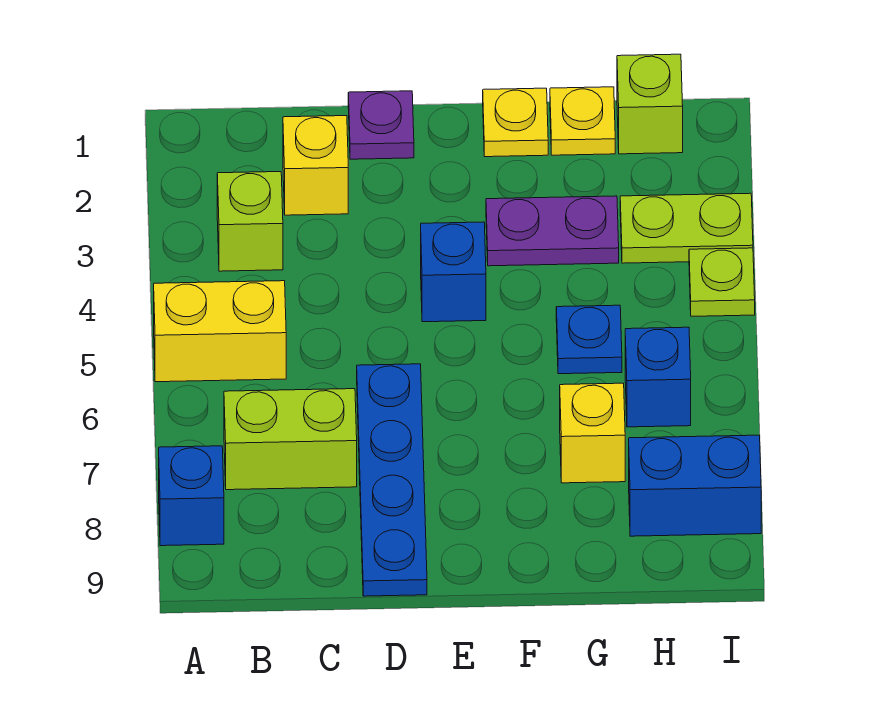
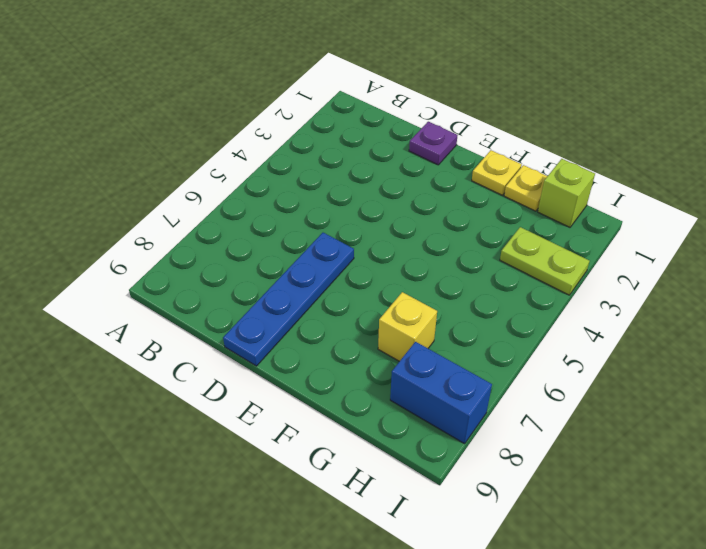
none -> yellow 1x2 brick [154,281,286,382]
none -> blue 1x1 brick [159,446,224,546]
none -> lime 1x1 brick [217,172,283,271]

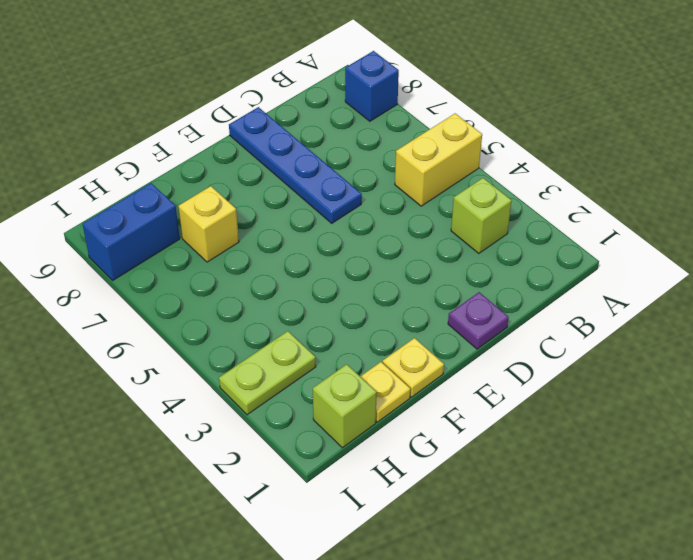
none -> lime 1x2 brick [224,389,357,490]
none -> yellow 1x1 brick [283,116,348,215]
none -> blue 1x1 brick [421,222,486,322]

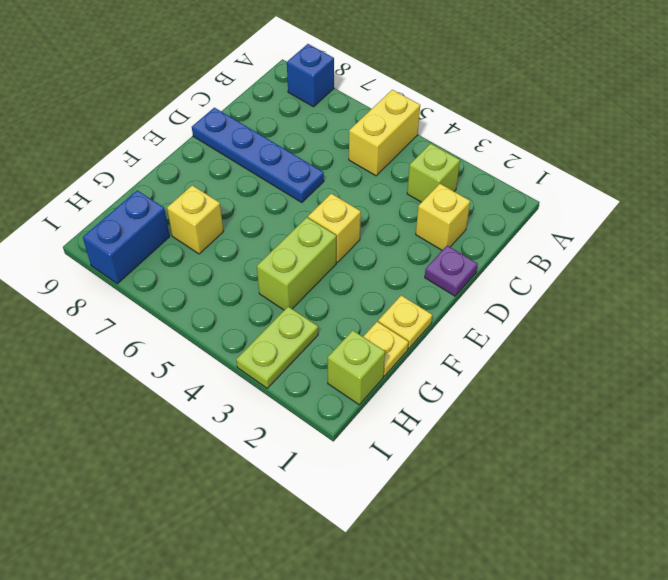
yellow 1x1 brick [308,194,361,263] -> blue 1x1 brick [421,222,486,322]
lime 1x2 brick [257,217,336,310] -> lime 1x2 brick moved to [224,389,357,490]
none -> purple 1x2 plate [486,196,619,266]
none -> blue 1x1 plate [556,305,622,374]
none -> blue 1x1 brick [625,327,691,427]

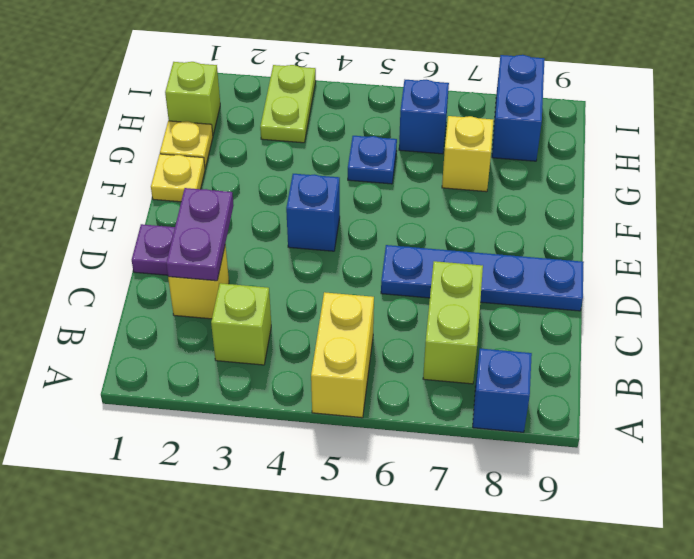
purple 1x2 plate [166,188,234,281] -> purple 1x2 plate moved to [486,196,619,266]
none -> lime 1x1 plate [689,248,755,316]

